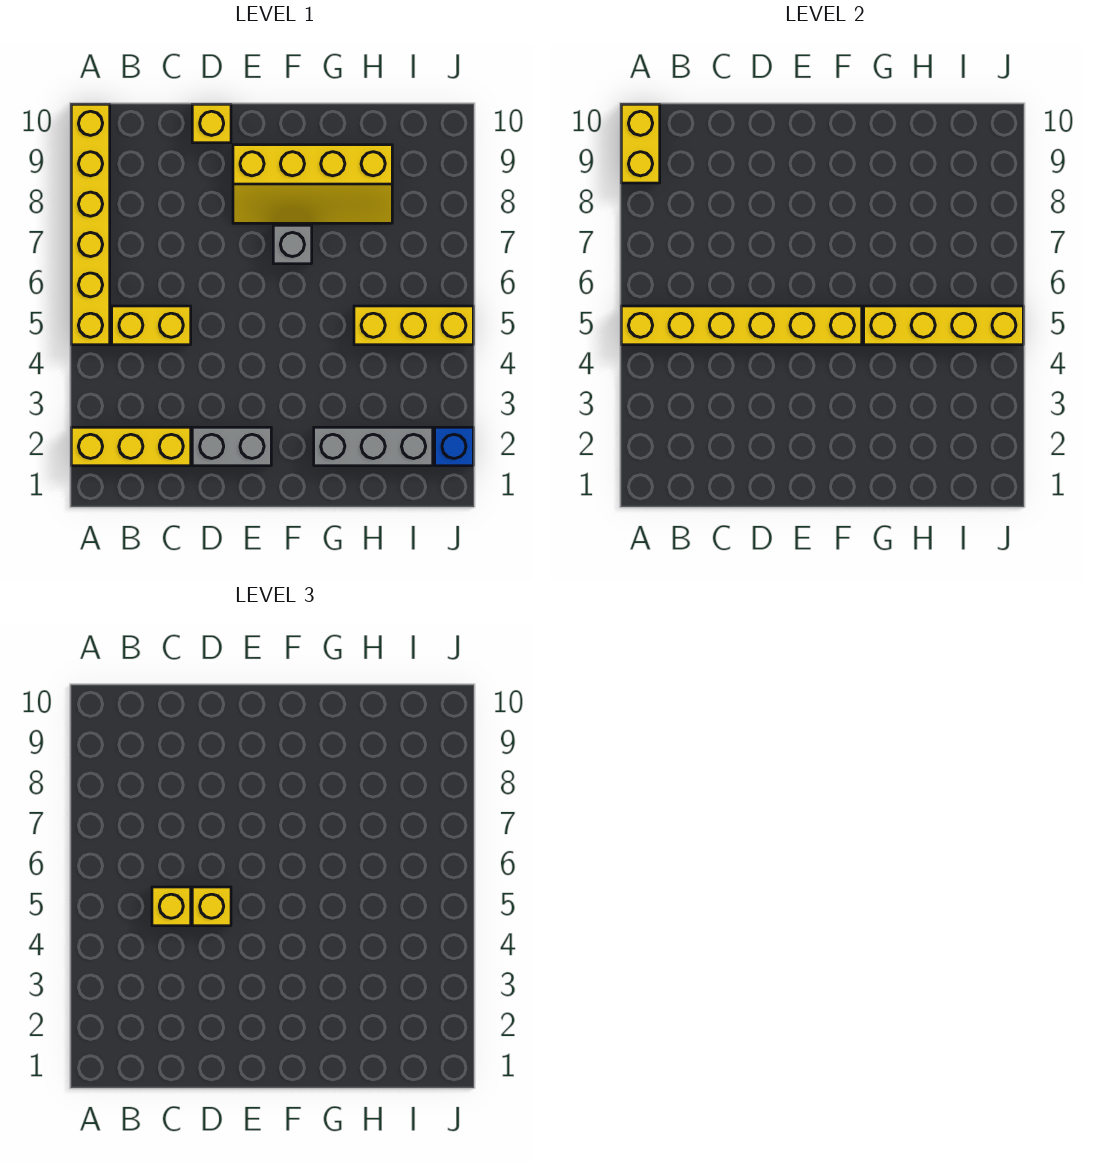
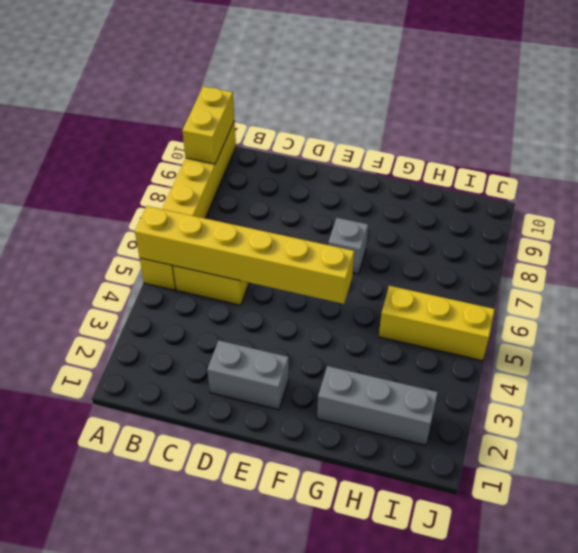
none -> yellow 1x3 brick [71,427,191,466]
none -> yellow 1x1 brick [192,104,231,143]
none -> yellow 2x4 slope [233,145,392,223]

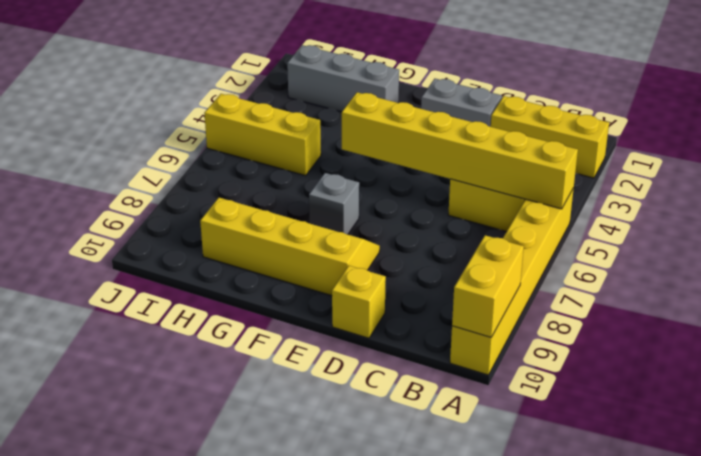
none -> blue 1x1 brick [435,427,473,466]
none -> yellow 1x4 brick [864,306,1023,345]
none -> yellow 1x1 brick [152,887,191,926]

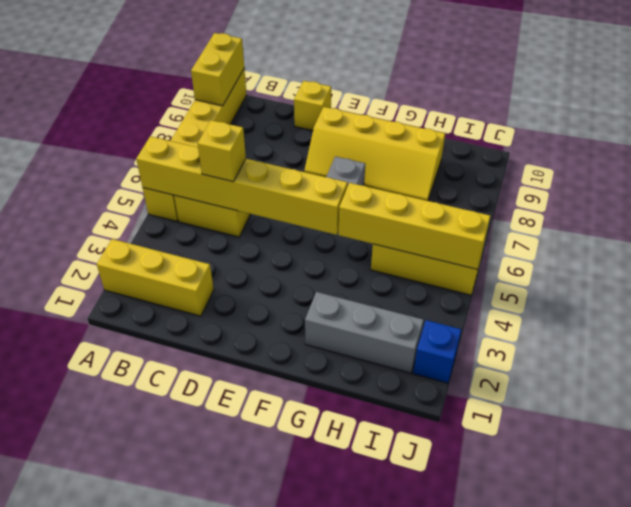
none -> grey 1x2 brick [192,427,271,466]
none -> yellow 1x1 brick [192,887,231,926]

